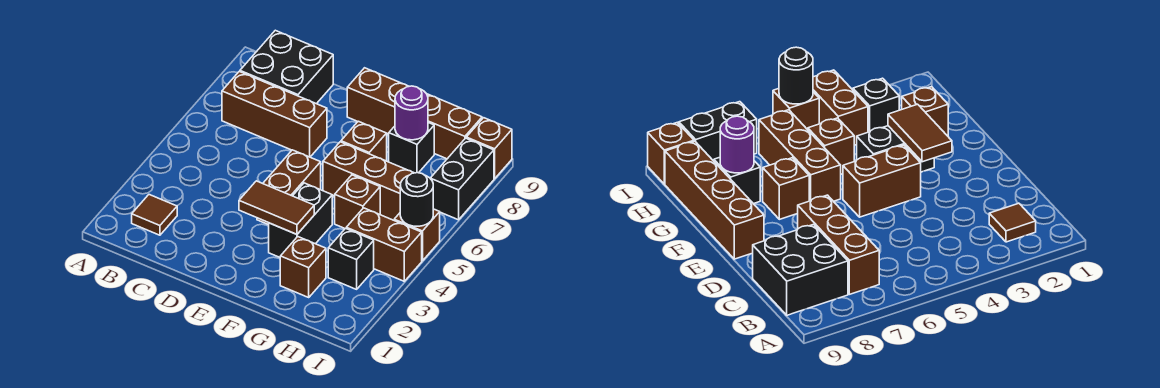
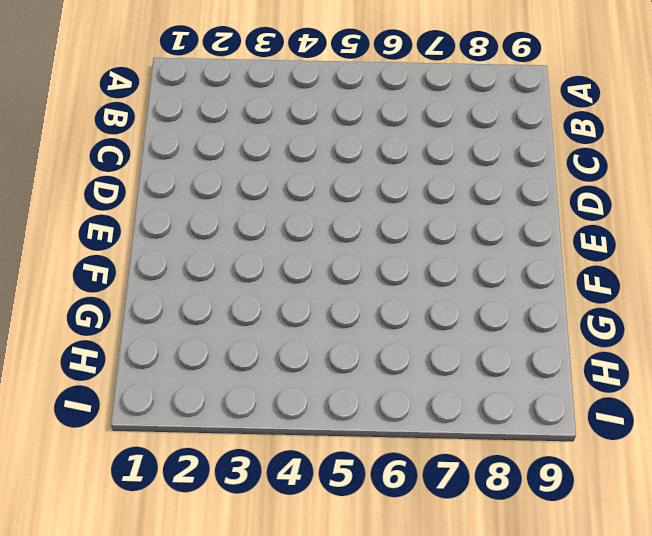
none -> brown 1x1 tile [132,195,177,235]
none -> brown 1x3 brick [222,72,327,157]
none -> black 2x2 brick [240,30,333,104]

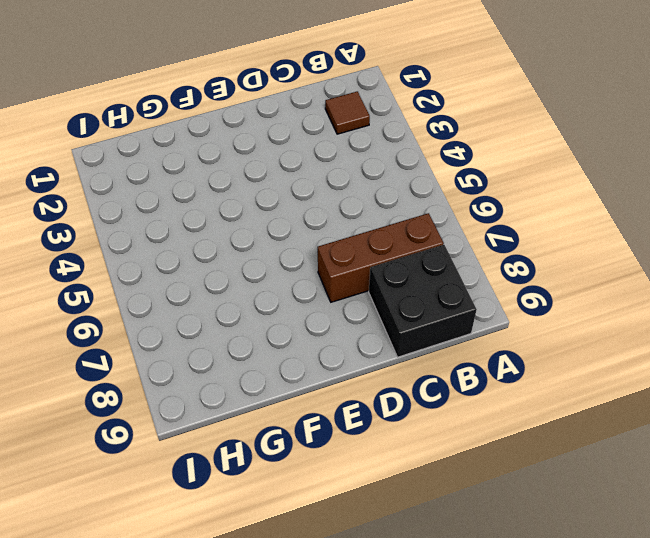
none -> brown 1x2 brick [257,150,321,225]
none -> brown 1x4 brick [347,68,482,159]
none -> black 1x2 brick [269,183,332,257]

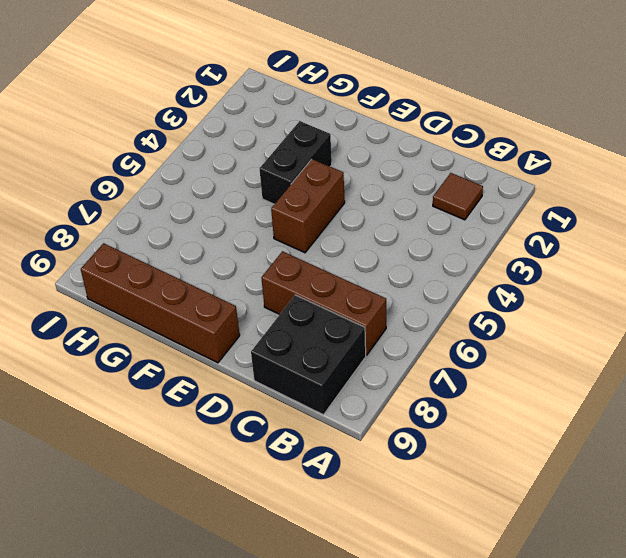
none -> brown 1x3 brick [323,142,414,220]
none -> brown 1x1 brick [341,121,387,161]
none -> brown 1x1 brick [280,237,326,297]

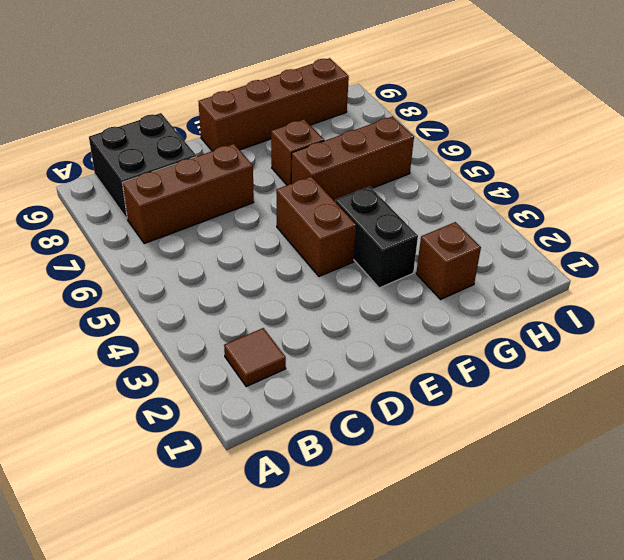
none -> brown 1x1 brick [335,175,380,228]
none -> black 1x1 brick [389,123,434,173]
none -> black 1x1 brick [328,228,374,289]

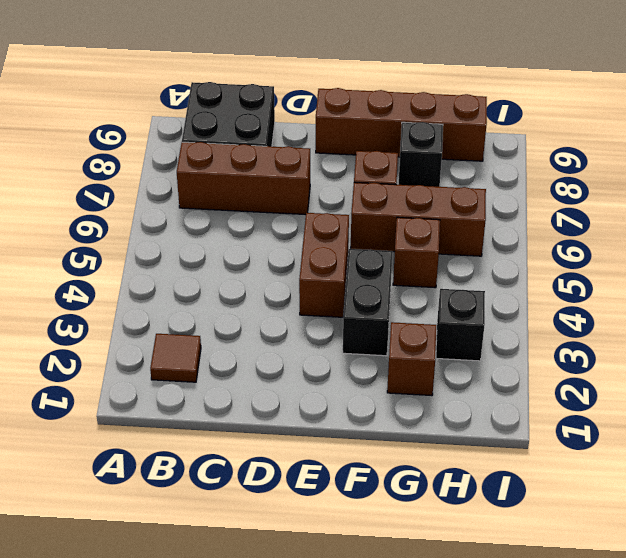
none -> brown 1x2 brick [346,208,422,281]
none -> brown 1x1 brick [394,209,440,261]
none -> black 1x2 brick [430,138,494,220]

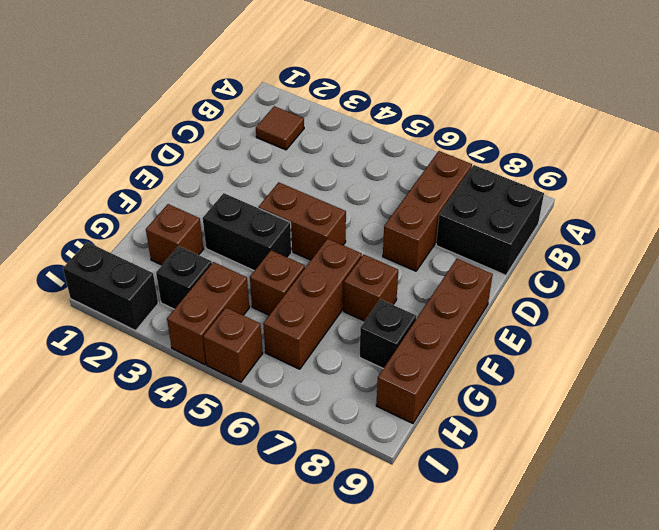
black 1x2 brick [63,242,158,330] -> black 1x2 brick moved to [430,138,494,220]
none -> brown 1x1 brick [466,118,512,179]
none -> brown 1x2 tile [239,181,314,234]
none -> purple 1x1 round brick [395,86,428,140]

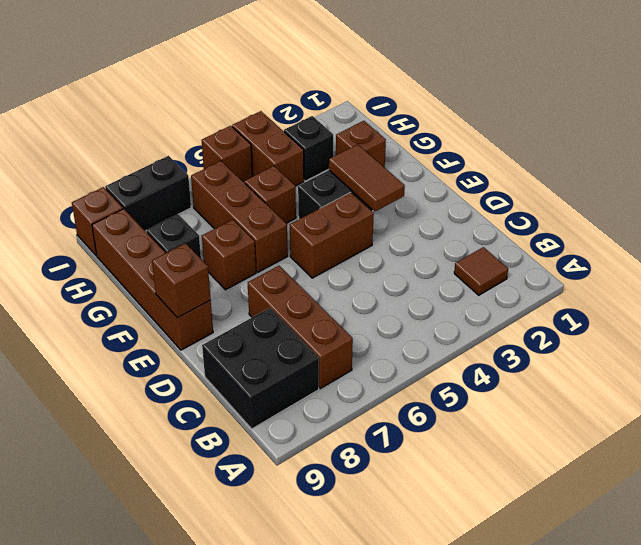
brown 1x1 brick [152,243,211,318] -> none
none -> purple 1x1 round brick [395,86,428,140]
none -> black 1x1 round brick [400,173,433,226]

